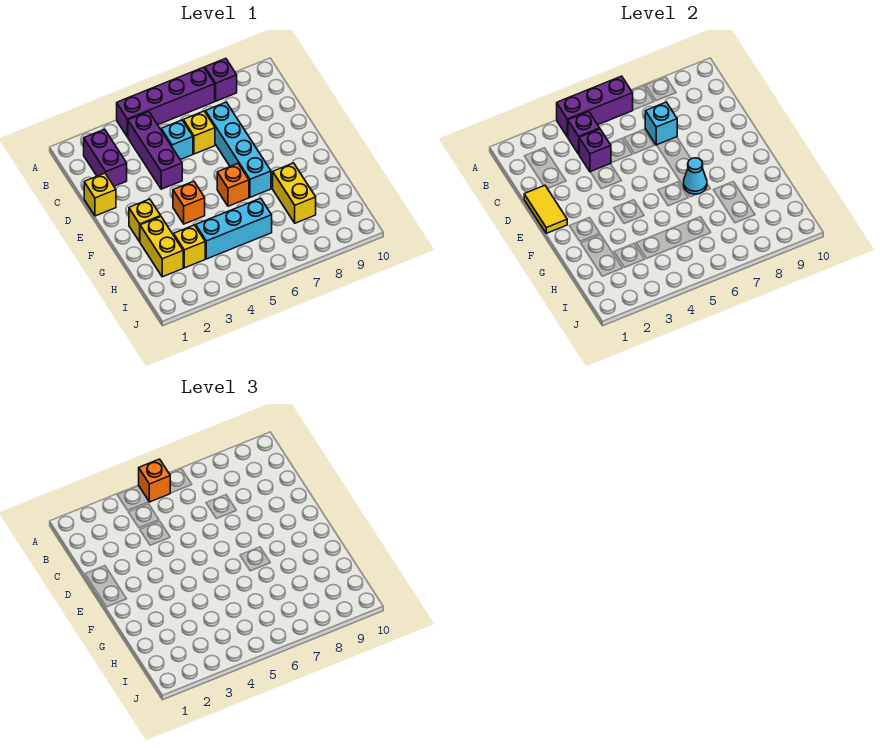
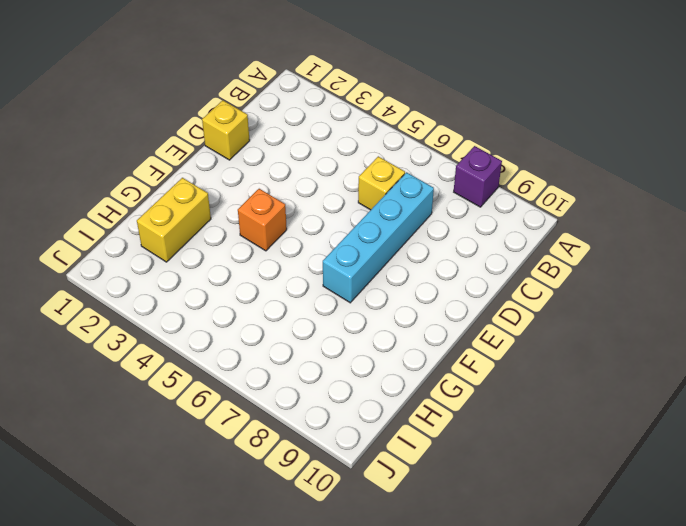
none -> purple 1x4 brick [117,67,215,137]
none -> purple 1x2 brick [84,129,127,186]
none -> purple 1x3 brick [128,112,182,189]

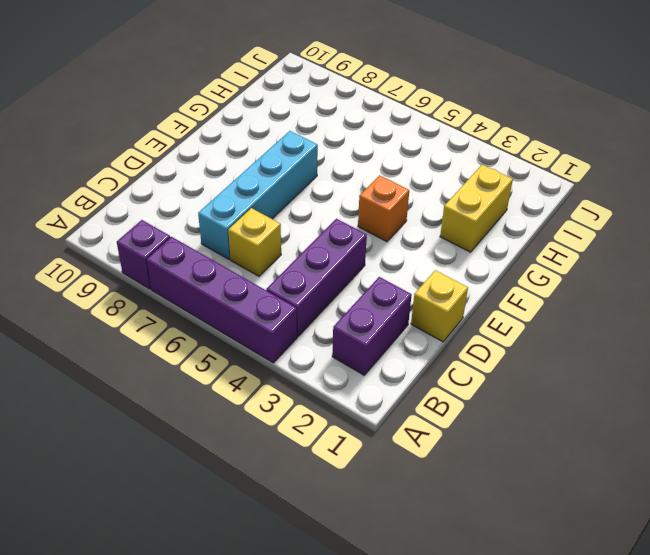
none -> cyan 1x1 brick [161,120,193,160]
none -> yellow 1x1 brick [129,199,161,242]
none -> orange 1x1 brick [217,164,249,206]

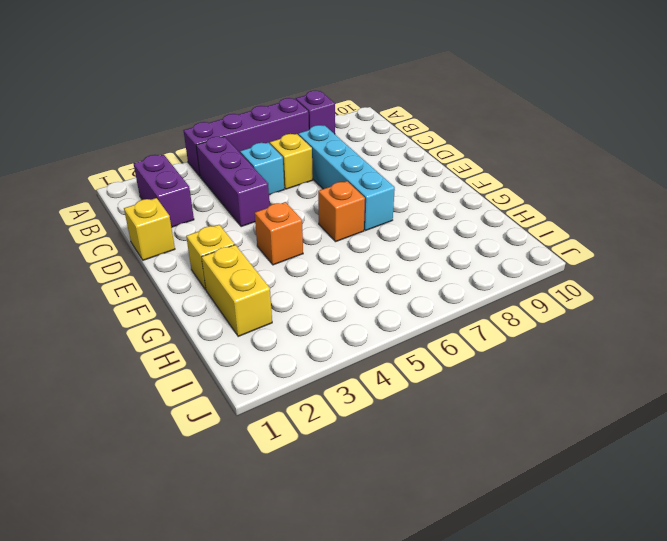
none -> yellow 1x2 brick [273,163,316,223]
none -> yellow 1x1 brick [174,225,205,268]
none -> cyan 1x3 brick [196,198,272,259]

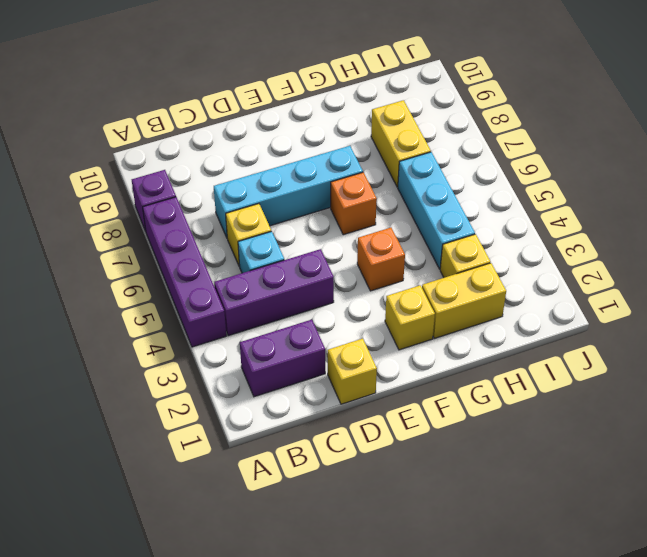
yellow 1x2 brick [371,100,431,187] -> yellow 1x2 brick turned to [273,163,316,223]
none -> purple 1x3 brick [557,76,633,137]
none -> purple 1x1 brick [568,112,600,154]
none -> purple 1x1 brick [579,129,611,172]

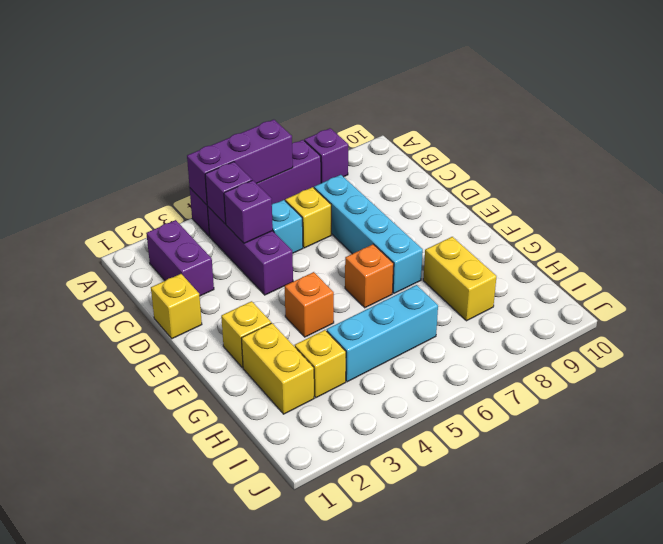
none -> cyan 1x1 brick [645,102,677,145]
none -> yellow 1x2 tile [524,185,567,233]
none -> cyan 1x1 cone [683,158,707,194]

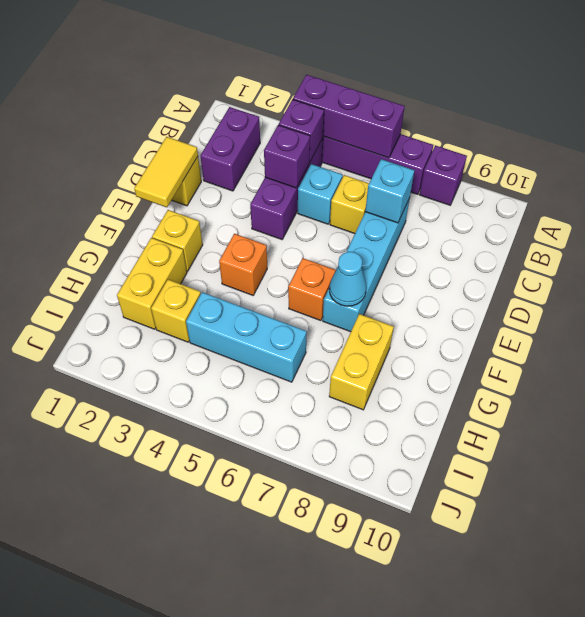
none -> orange 1x1 brick [139,459,170,502]

